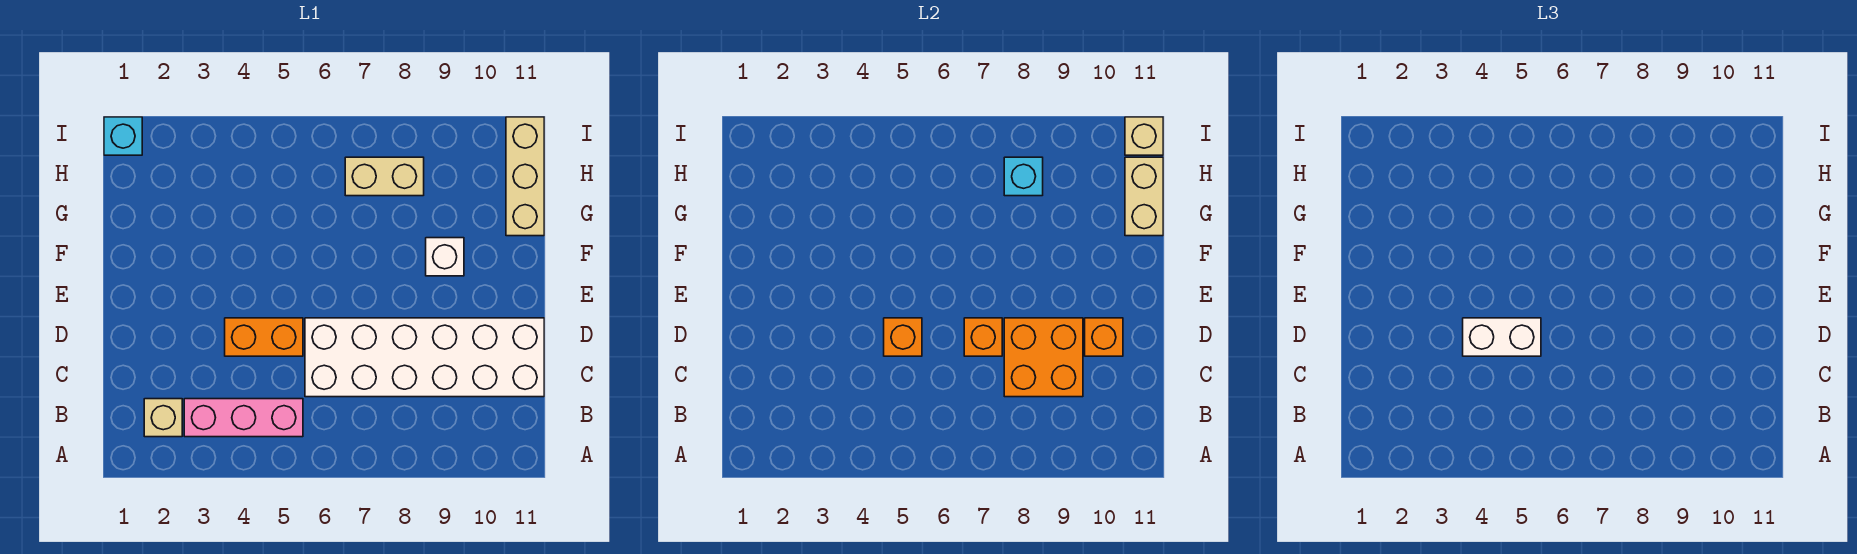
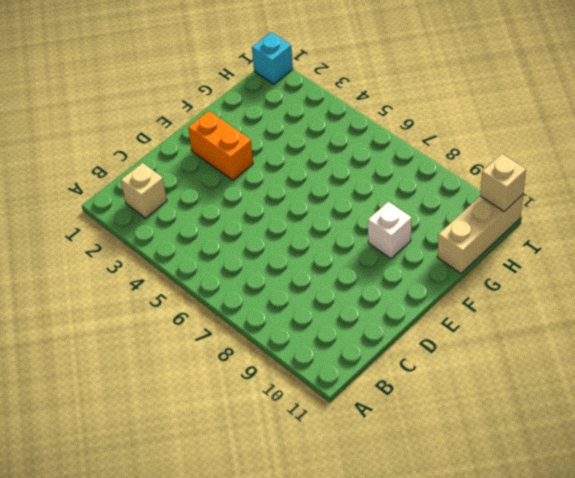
orange 1x2 brick [188,111,253,180] -> orange 1x2 brick moved to [225,318,303,356]
none -> pink 1x3 brick [184,399,303,437]
none -> white 2x6 brick [305,318,544,397]
none -> tan 1x2 brick [345,157,424,196]

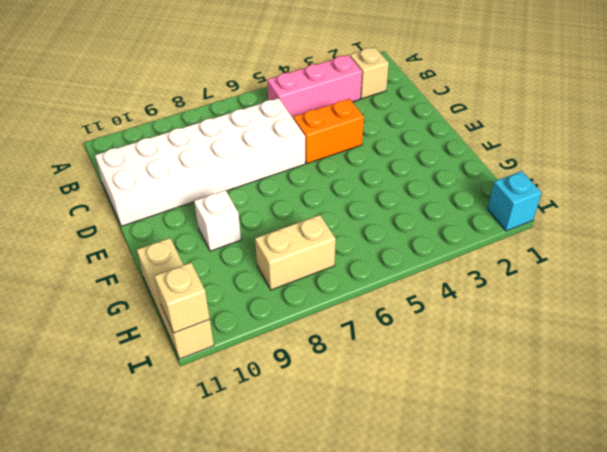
none -> orange 2x2 brick [1004,318,1083,397]
none -> orange 1x1 brick [884,318,922,356]
none -> orange 1x1 brick [964,318,1002,356]

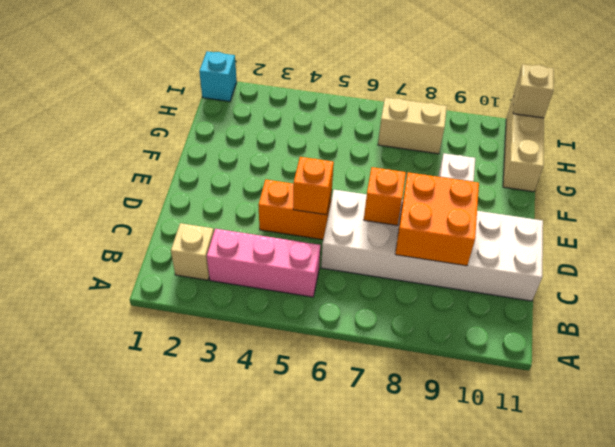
none -> orange 1x1 brick [1085,318,1123,356]
none -> tan 1x2 brick [1125,157,1163,236]
none -> cyan 1x1 brick [1004,157,1043,196]

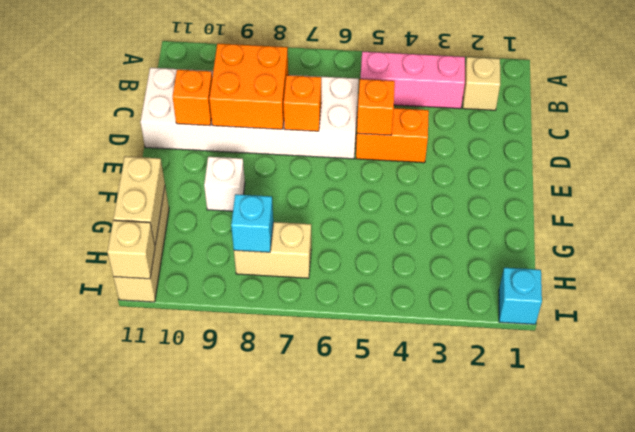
none -> white 1x2 brick [1463,318,1541,356]

